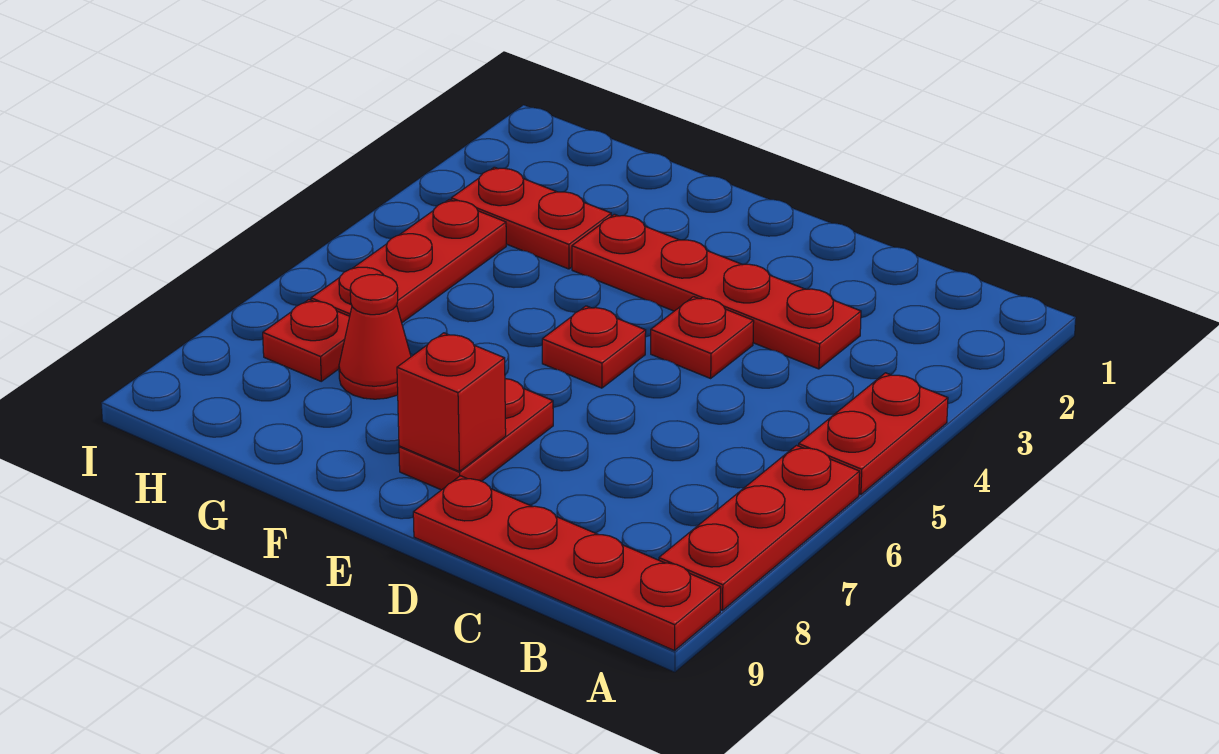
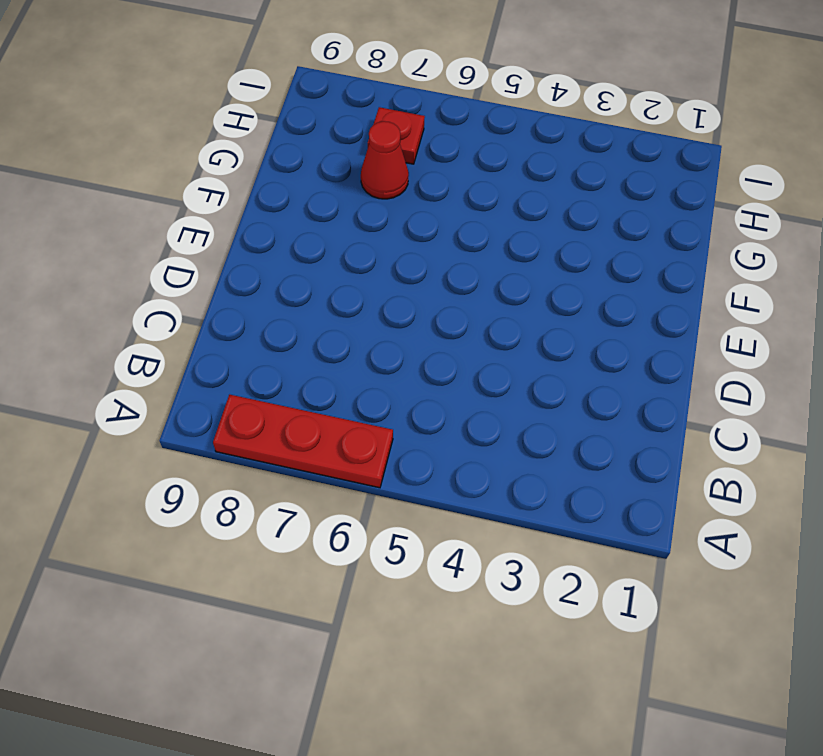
none -> red 1x2 plate [799,373,948,495]
none -> red 1x4 plate [413,476,721,651]
none -> red 1x4 plate [572,214,861,369]

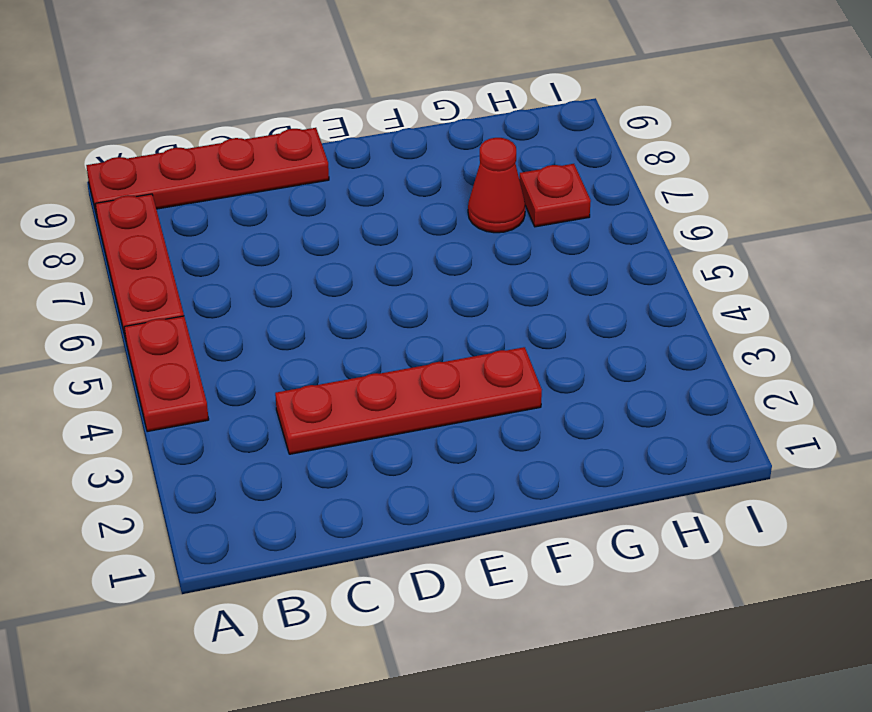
none -> red 1x1 plate [651,297,754,378]
none -> red 1x1 plate [542,306,646,388]
none -> red 1x2 plate [399,379,553,490]

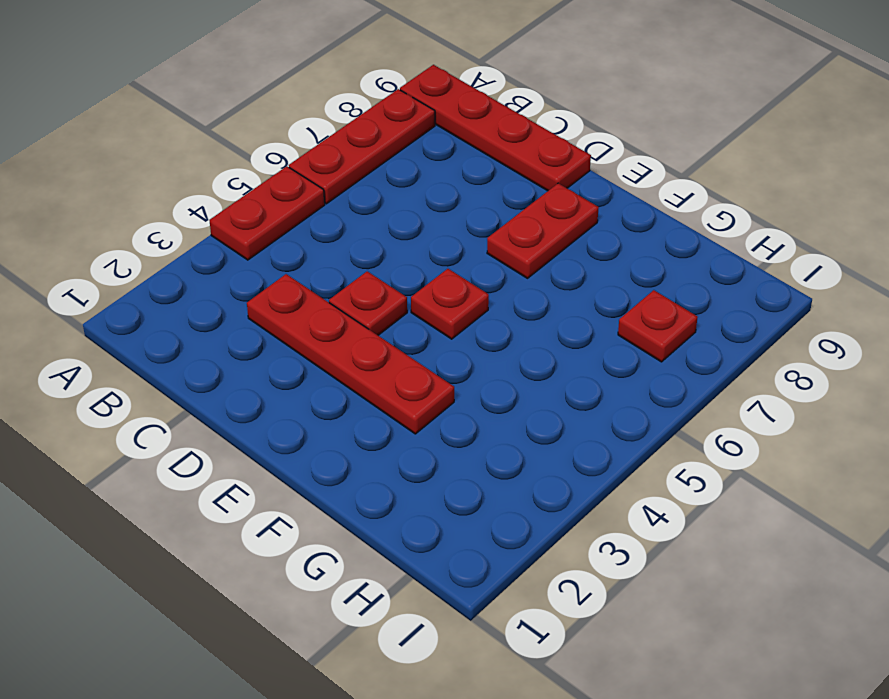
none -> red 1x2 plate [451,167,611,269]
none -> red 1x1 cone [339,274,411,399]
none -> red 1x3 plate [311,200,506,322]

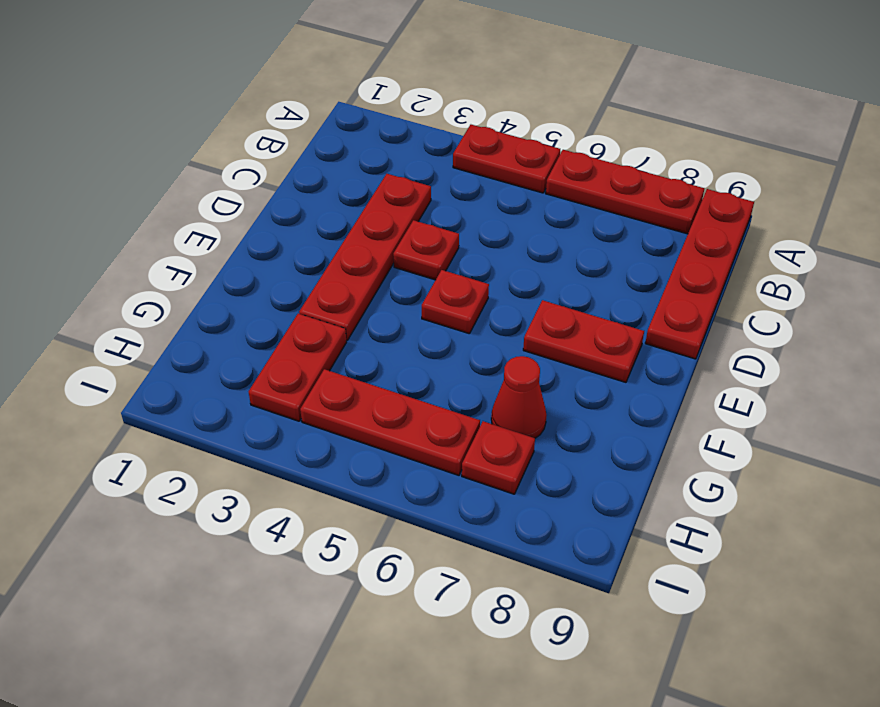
none -> red 1x1 brick [397,333,506,472]

